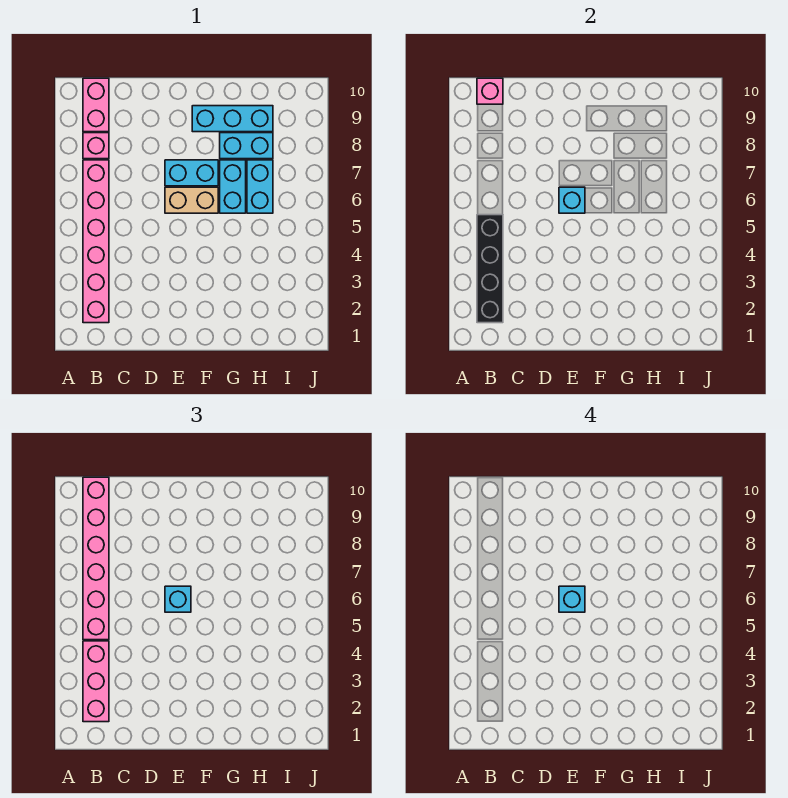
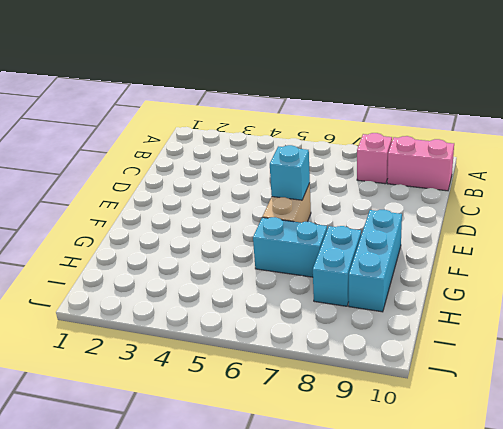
none -> pink 1x6 brick [83,160,109,323]
none -> cyan 1x2 brick [165,160,218,186]
none -> cyan 1x2 brick [247,160,273,213]

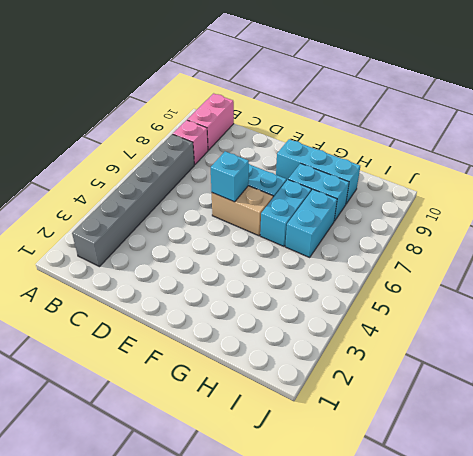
grey 1x6 brick [72,134,194,267] -> pink 1x6 brick [83,160,109,323]
none -> black 1x4 brick [477,215,503,323]
none -> pink 1x1 brick [477,78,503,104]
none -> pink 1x3 brick [83,641,109,722]

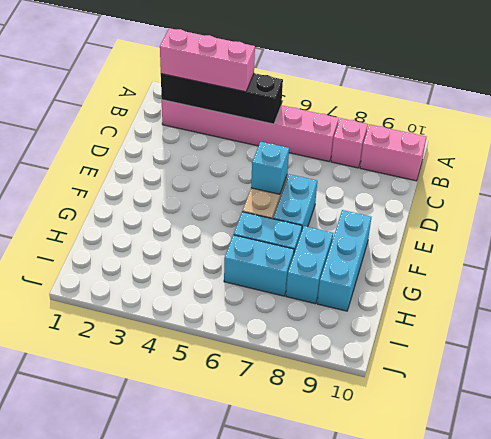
none -> pink 1x1 brick [477,78,503,104]
none -> pink 1x6 brick [83,477,109,640]
none -> cyan 1x1 brick [165,586,191,612]

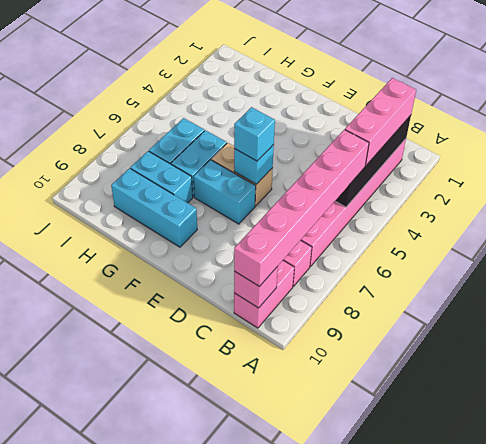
none -> cyan 1x1 brick [559,586,585,612]

